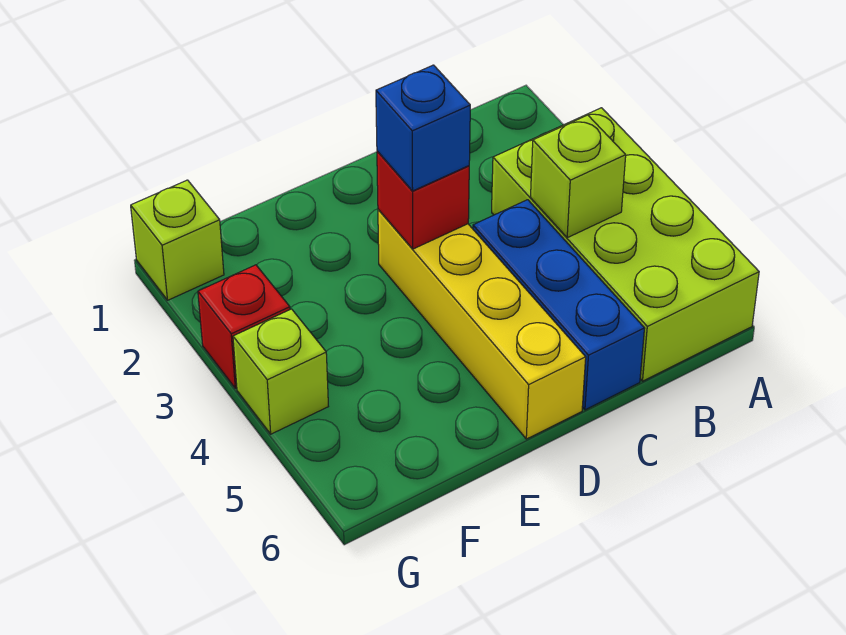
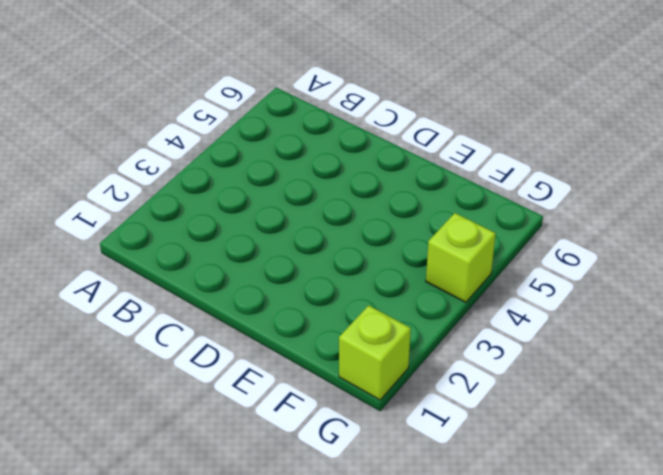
none -> lime 2x4 brick [492,108,759,381]
none -> blue 1x3 brick [473,200,645,410]

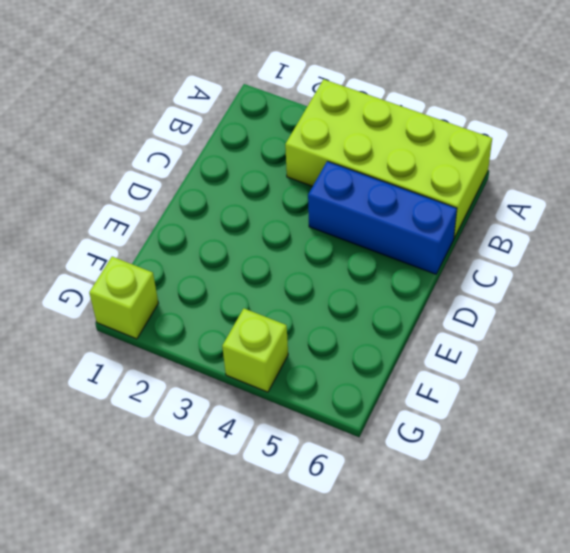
none -> yellow 1x4 brick [378,210,586,439]
none -> red 1x1 brick [198,265,290,388]

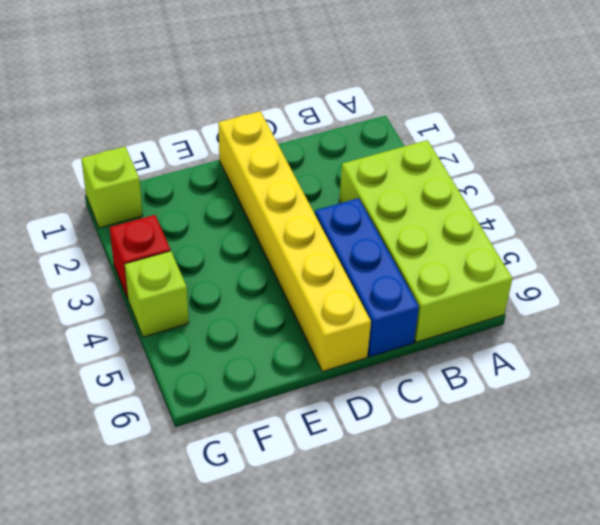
yellow 1x6 brick [218,111,371,371] -> yellow 1x4 brick [378,210,586,439]
none -> lime 1x1 brick [531,115,626,238]
none -> red 1x1 brick [377,151,469,249]

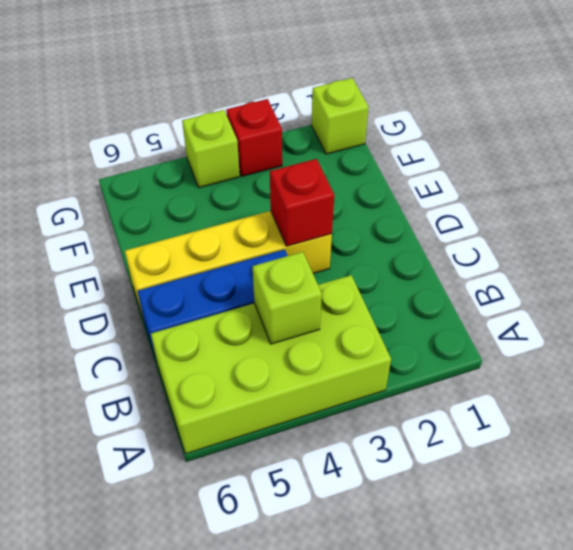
none -> blue 1x1 brick [376,65,470,191]

